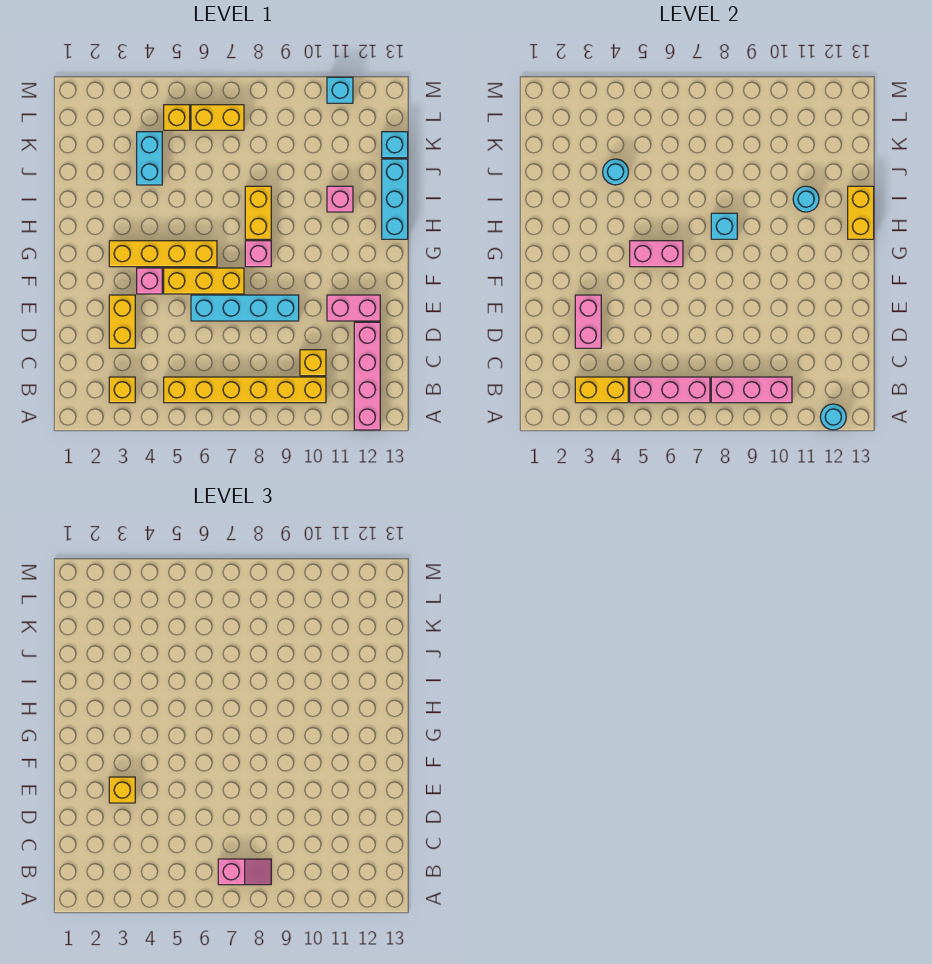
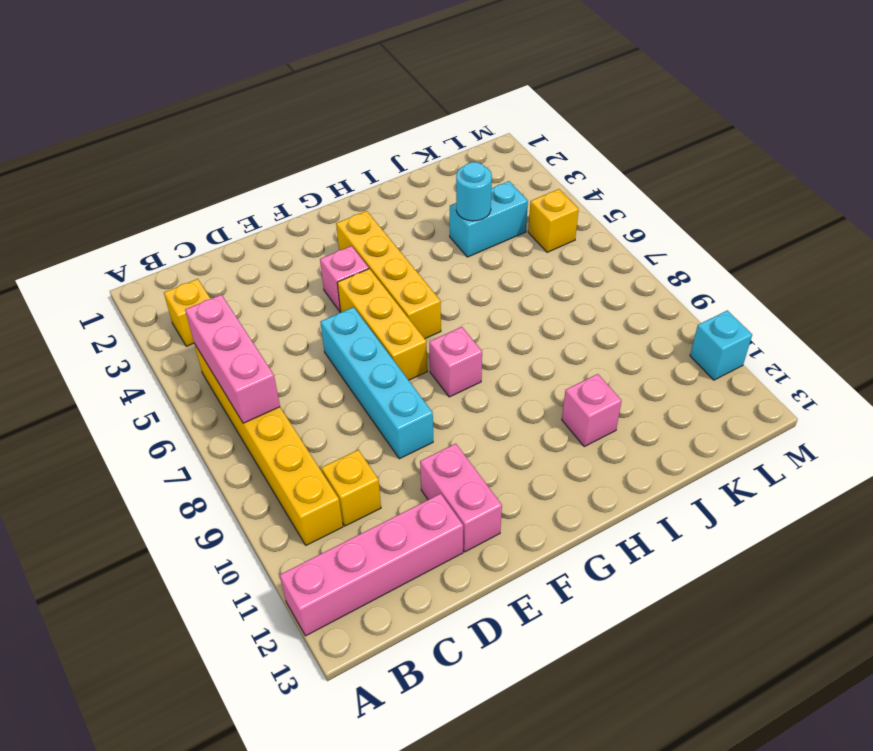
none -> yellow 1x2 brick [109,295,135,348]
none -> yellow 1x2 brick [245,186,271,239]
none -> cyan 1x3 brick [382,159,408,239]
none -> cyan 1x1 brick [382,132,408,158]

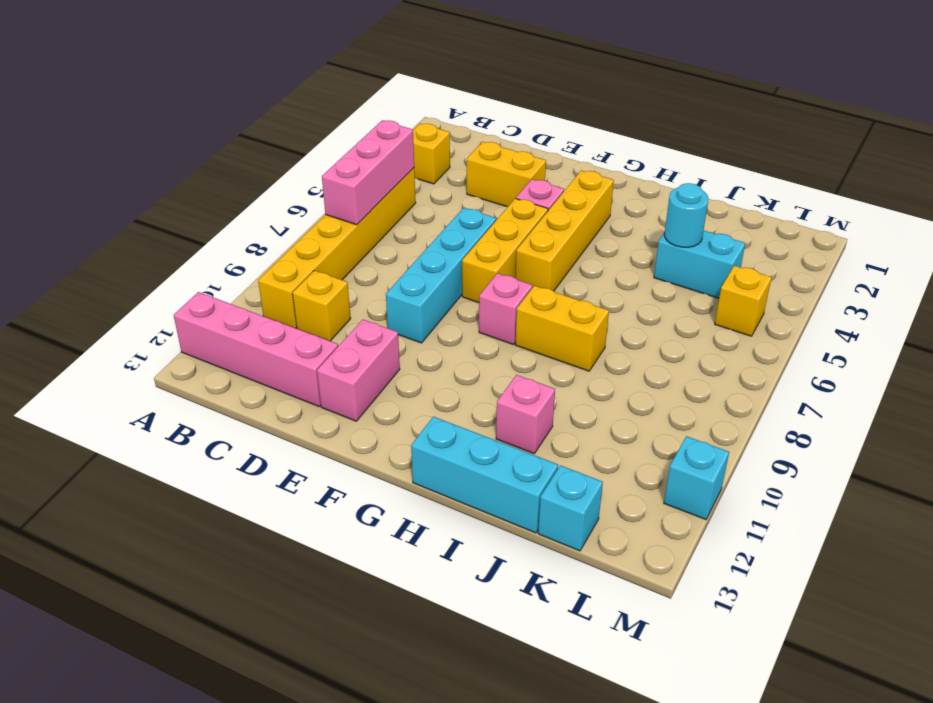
none -> yellow 1x2 brick [191,105,244,130]
none -> cyan 1x1 round brick [820,404,846,430]
none -> yellow 1x2 brick [575,377,628,403]
none -> pink 1x3 brick [711,377,792,403]

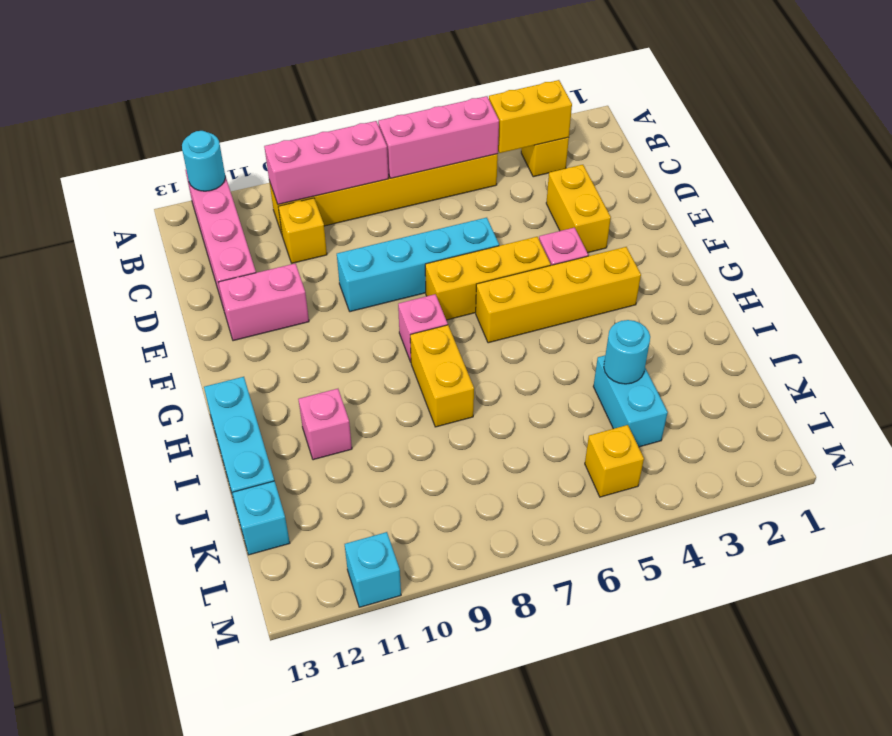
none -> yellow 1x2 brick [191,105,244,130]
none -> pink 1x2 brick [575,295,601,348]
none -> pink 1x2 brick [630,241,683,267]
none -> cyan 1x1 brick [711,213,737,239]

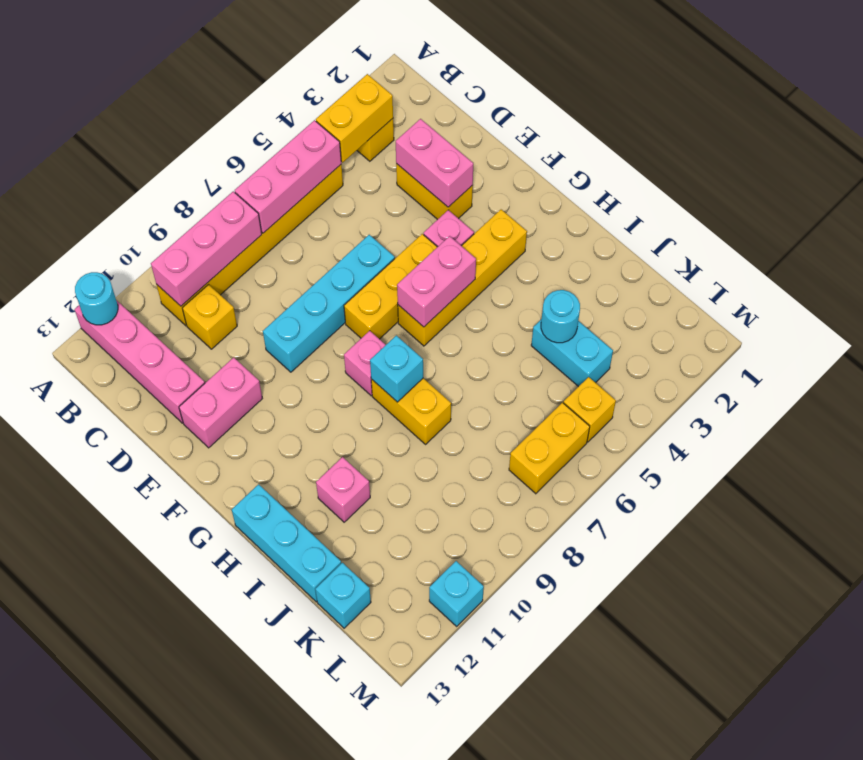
none -> yellow 1x2 brick [848,186,874,239]
none -> cyan 1x1 round brick [793,186,819,212]
none -> pink 1x2 slope [218,859,271,885]
none -> yellow 1x1 brick [109,777,135,803]

